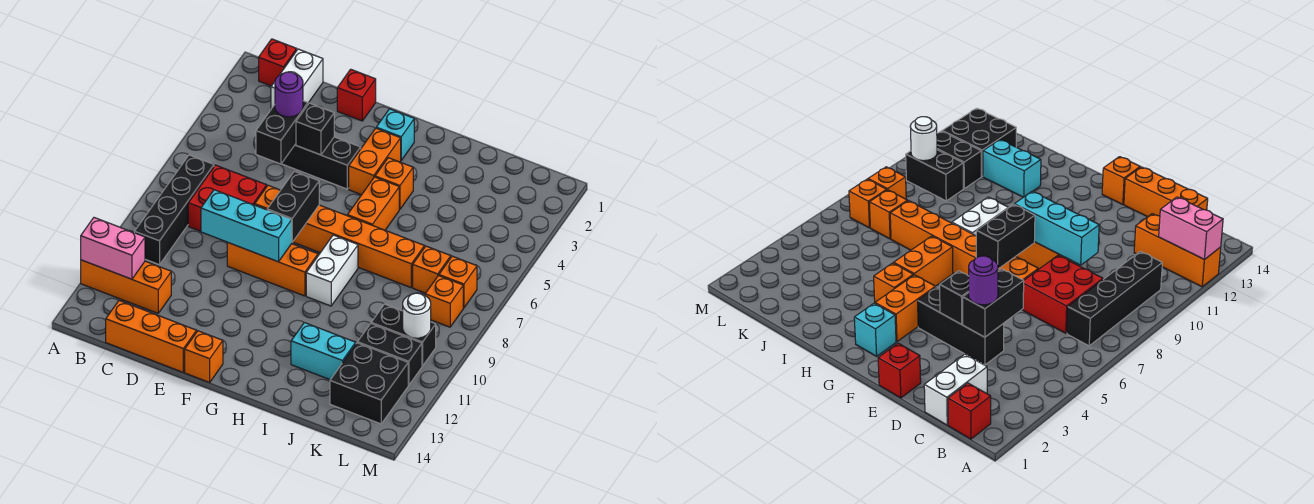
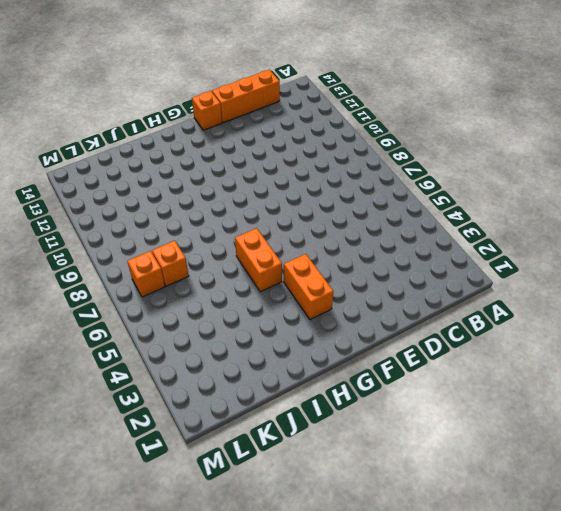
none -> orange 1x3 brick [81,260,171,313]
none -> red 1x1 brick [259,39,297,86]
none -> black 1x4 brick [135,155,214,265]
none -> white 1x2 brick [271,49,323,109]

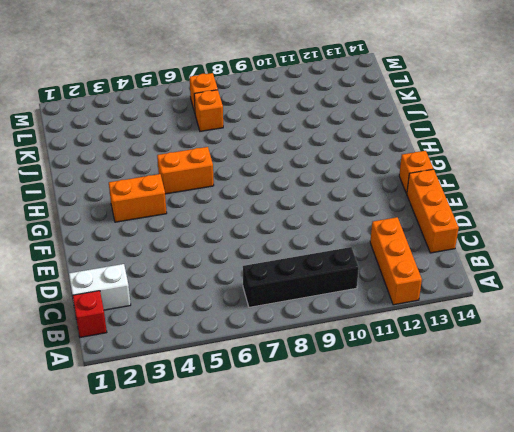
none -> red 2x2 brick [188,165,267,231]
none -> black 1x3 brick [282,137,361,189]
none -> red 1x1 brick [337,69,376,121]
none -> orange 1x6 brick [255,185,424,287]

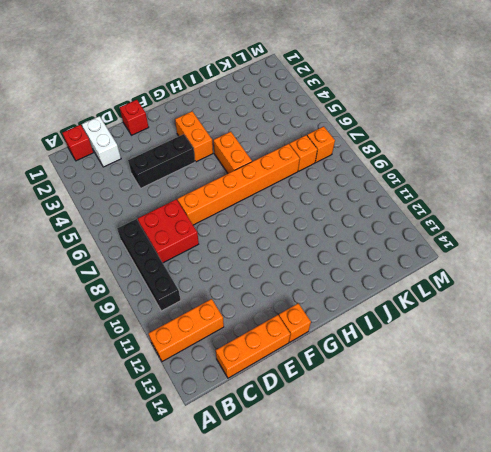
none -> orange 1x3 brick [227,242,318,296]
none -> cyan 1x1 brick [376,109,414,160]
none -> orange 1x1 brick [375,158,413,209]
none -> white 1x2 brick [306,235,358,306]

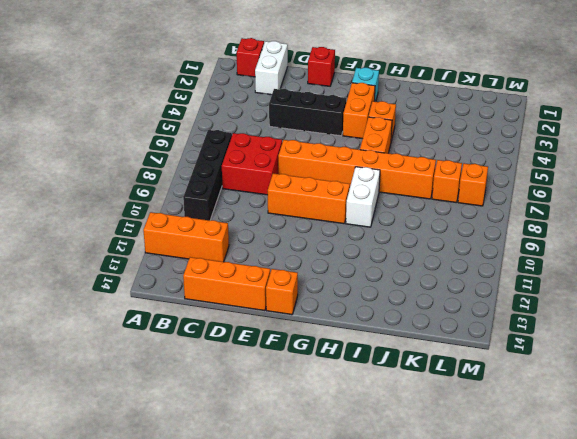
none -> cyan 1x2 brick [291,323,356,380]
none -> black 1x2 brick [371,304,436,366]
none -> black 1x2 brick [358,324,422,385]
none -> black 2x2 brick [330,343,408,424]

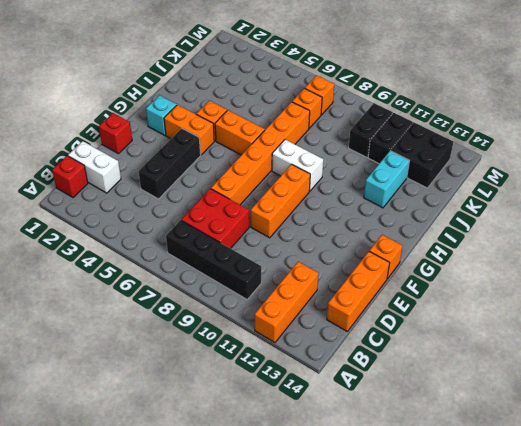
none -> orange 1x1 brick [425,276,463,327]
none -> pink 1x2 brick [81,218,145,279]
none -> black 1x2 brick [256,101,308,164]
none -> cyan 1x3 brick [201,190,292,262]

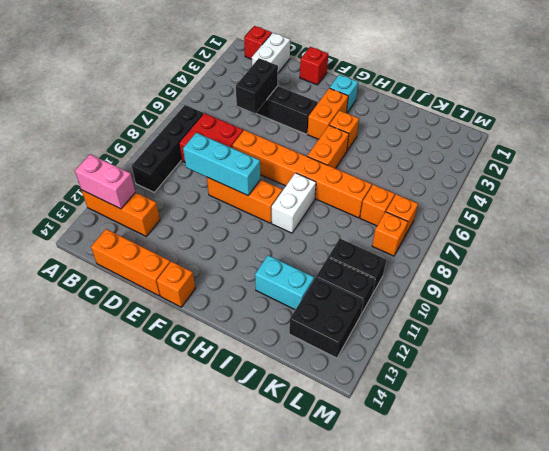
none -> black 1x1 brick [296,103,334,155]
none -> black 1x2 brick [267,171,319,242]
none -> white 1x1 round brick [403,293,431,338]
none -> purple 1x1 round brick [275,72,303,117]

